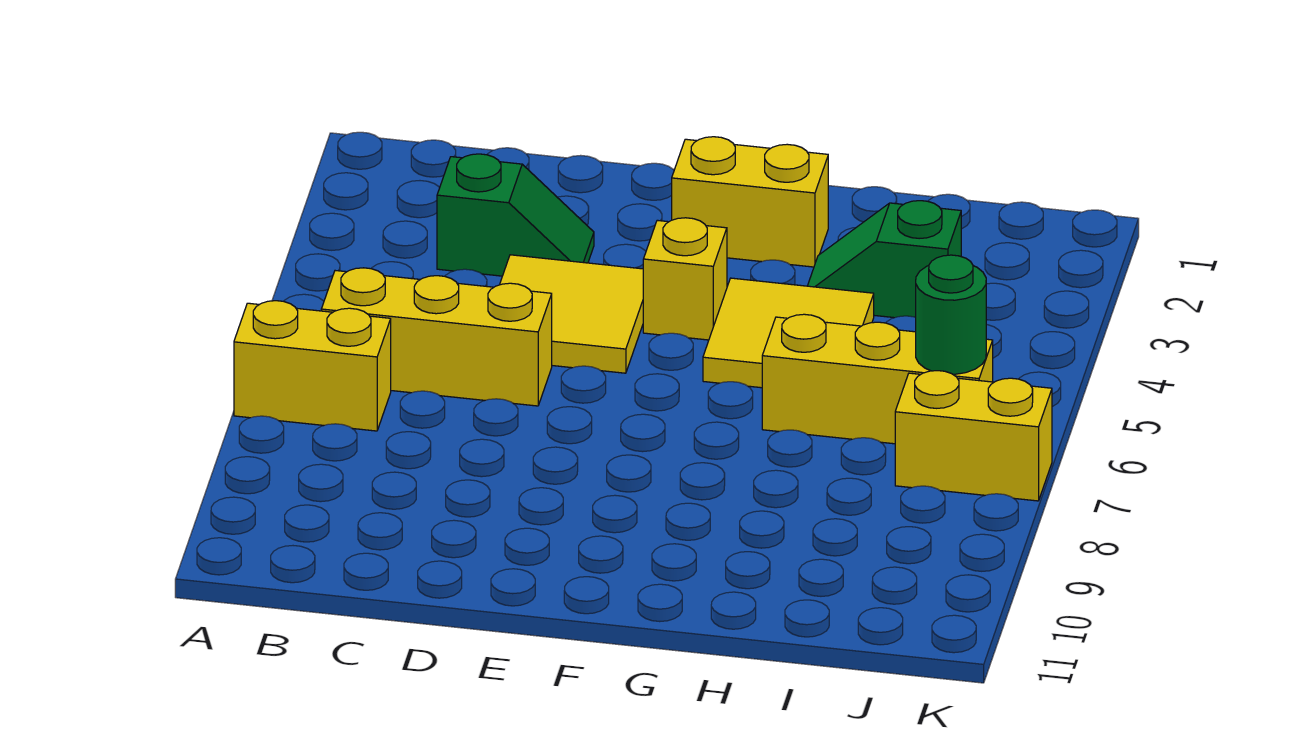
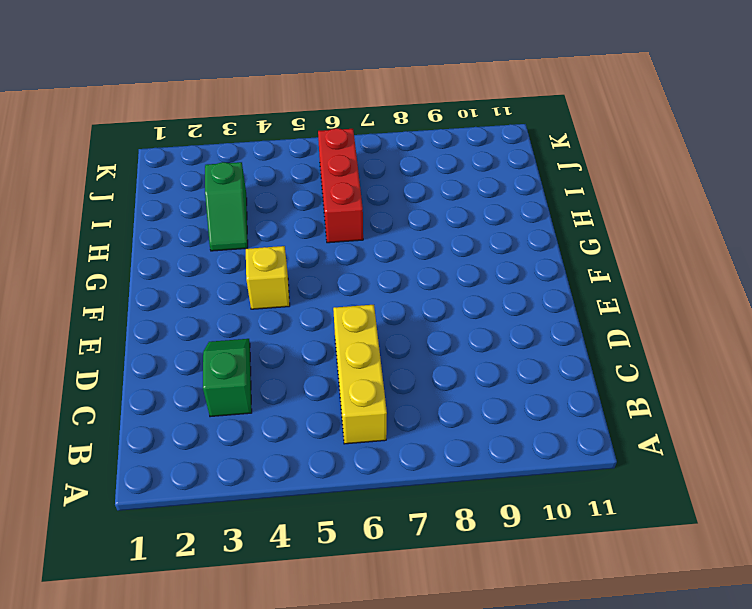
red 1x3 brick [318,128,363,243] -> yellow 1x3 brick [762,314,993,444]
none -> yellow 1x2 brick [234,301,391,431]
none -> yellow 2x2 tile [500,255,643,373]

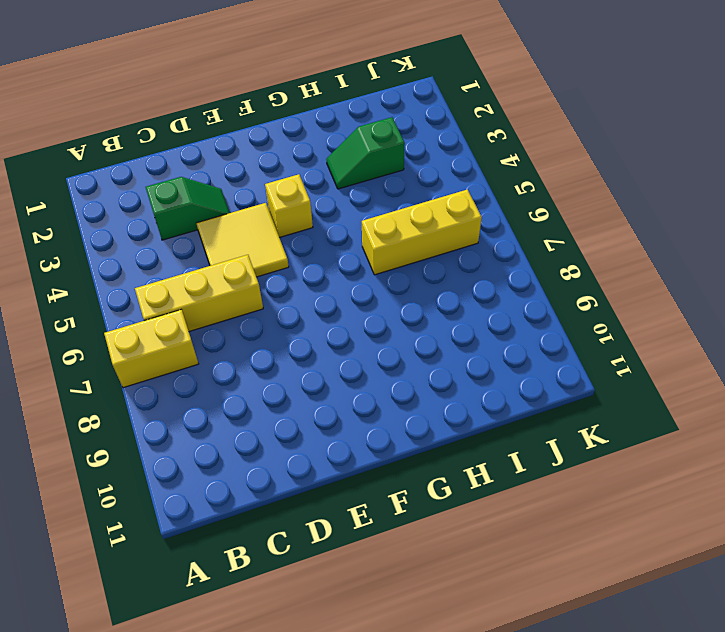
none -> yellow 1x2 brick [672,137,828,267]
none -> yellow 2x2 tile [703,278,874,388]

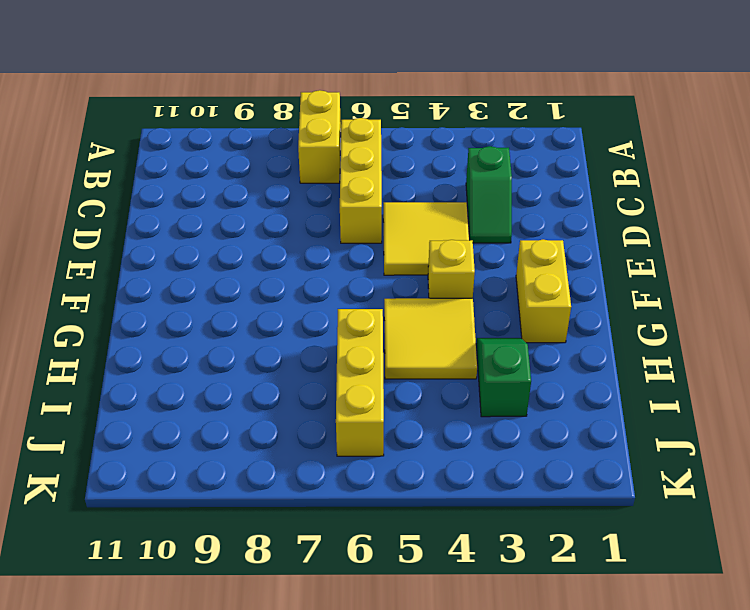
none -> yellow 1x2 brick [895,371,1052,501]
none -> green 1x1 round brick [916,255,986,374]

